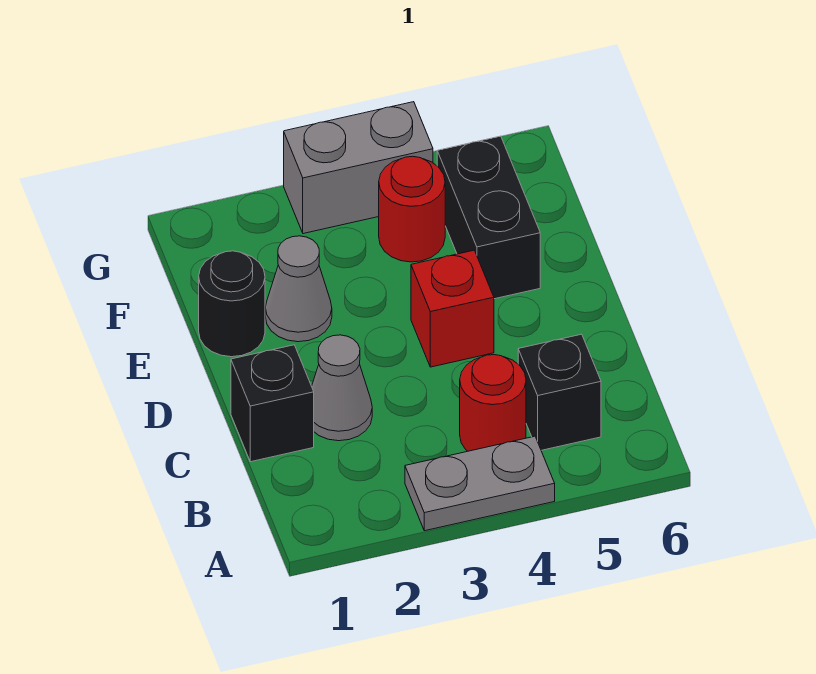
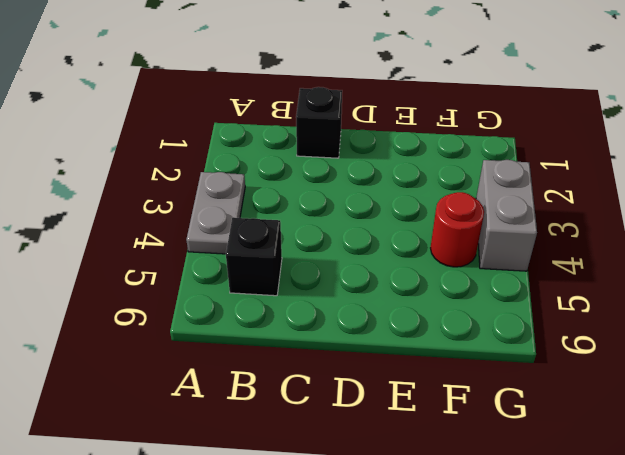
none -> red 1x1 round brick [460,355,526,451]
none -> grey 1x1 cone [312,335,372,441]

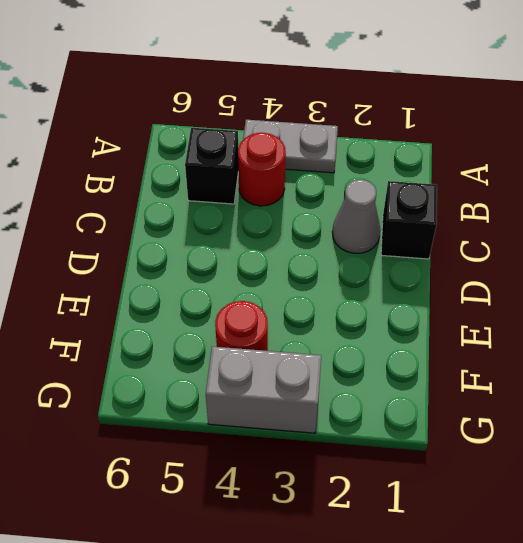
none -> red 1x1 brick [411,250,494,367]
none -> black 1x1 round brick [199,251,265,357]

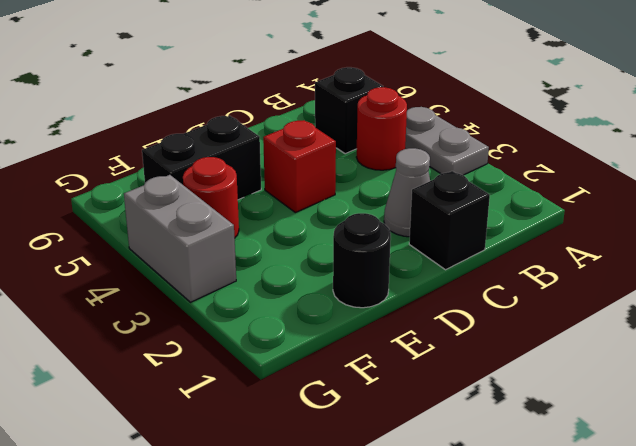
none -> grey 1x1 cone [265,236,332,342]

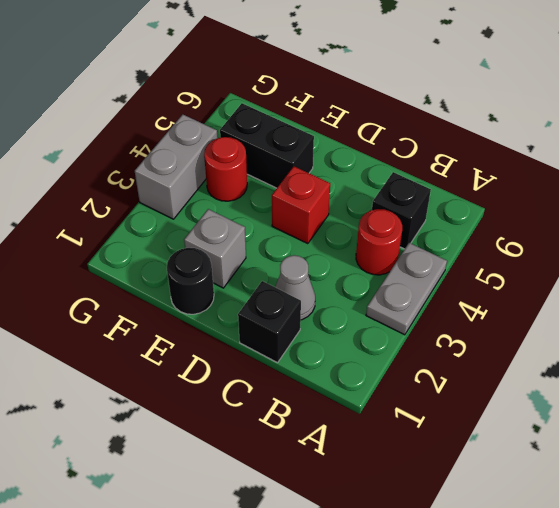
grey 1x1 brick [184,209,246,288] -> grey 1x1 cone [265,236,332,342]

